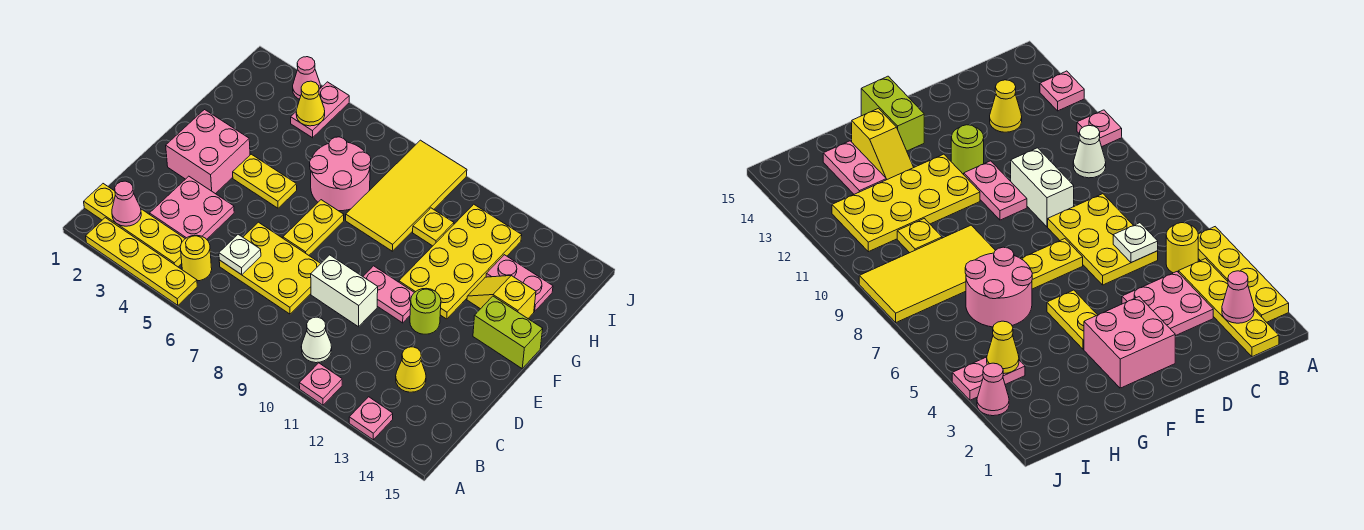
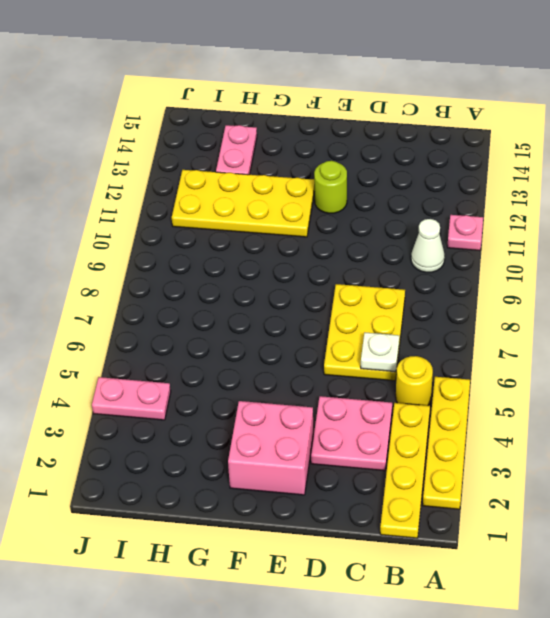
none -> pink 1x1 plate [349,397,393,440]
none -> yellow 1x1 cone [396,347,426,392]
none -> white 1x2 brick [311,255,378,327]

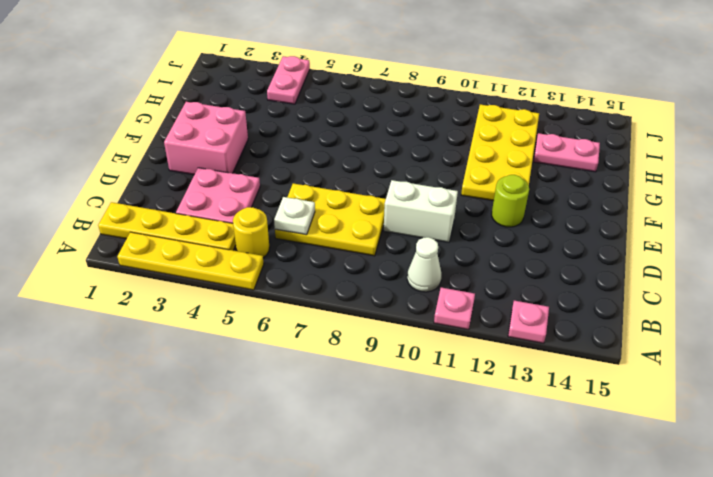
none -> yellow 1x1 cone [396,347,426,392]
none -> yellow 1x2 plate [283,200,344,255]
none -> pink 1x2 plate [363,266,414,323]

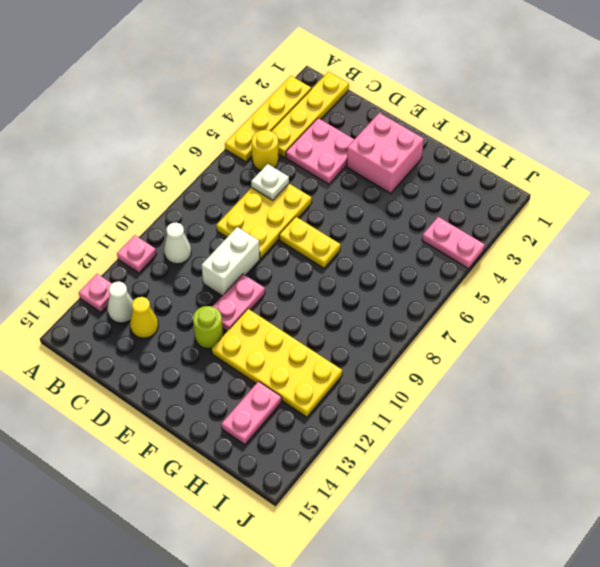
white 1x1 cone [107,281,133,323] -> none
none -> yellow 1x2 plate [233,154,297,208]
none -> lime 1x2 brick [473,296,543,368]
none -> pink 2x2 round brick [310,137,371,211]

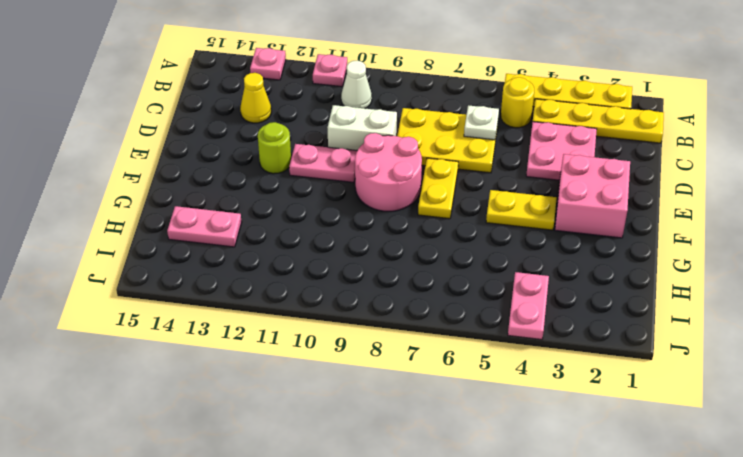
pink 2x2 round brick [355,133,422,211] -> pink 2x2 round brick moved to [310,137,371,211]
none -> yellow 2x4 plate [399,204,522,319]
none -> lime 1x2 brick [473,296,543,368]
none -> yellow 2x4 tile [346,140,467,251]

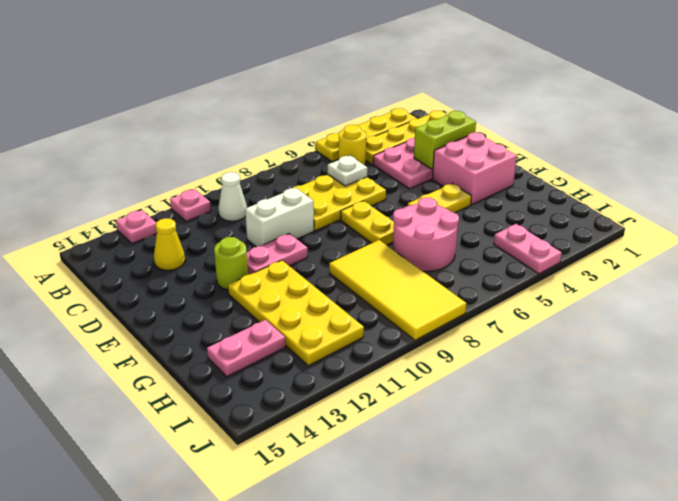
lime 1x2 brick [414,111,476,169] -> lime 1x2 brick moved to [473,296,543,368]
none -> yellow 1x2 slope [467,276,536,318]
none -> yellow 1x1 plate [413,208,454,246]
none -> pink 1x1 cone [293,57,321,99]

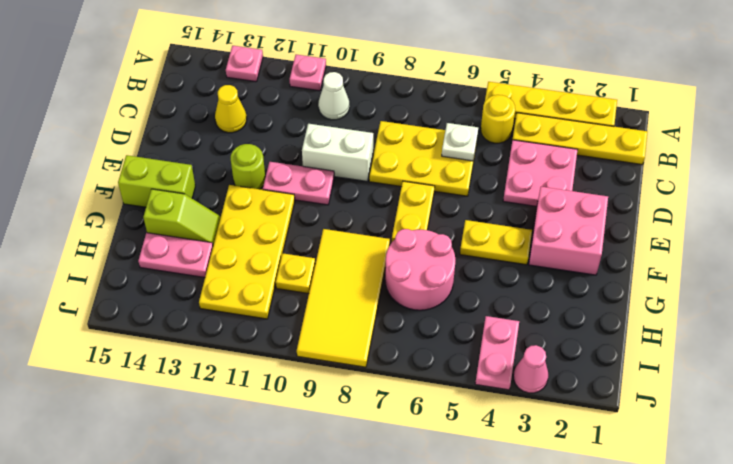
lime 1x2 slope [143,189,221,245] -> yellow 1x2 slope [467,276,536,318]
none -> pink 1x1 cone [112,181,141,226]
none -> yellow 1x1 cone [296,81,325,126]

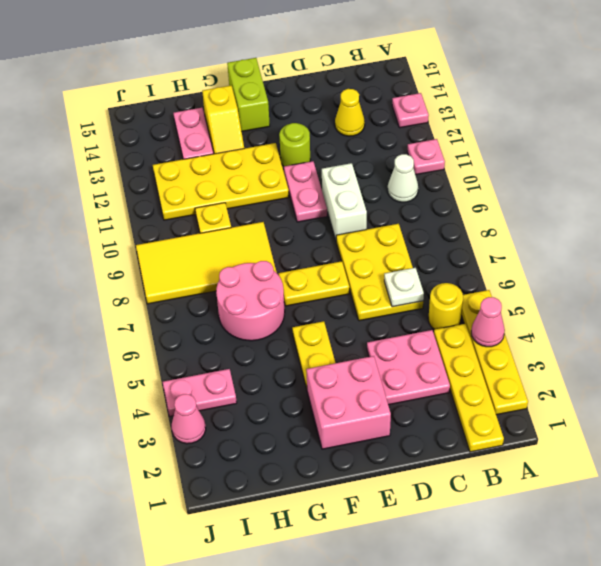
pink 1x1 cone [471,297,505,347] -> pink 1x1 cone moved to [112,181,141,226]
none -> yellow 1x1 cone [296,81,325,126]

